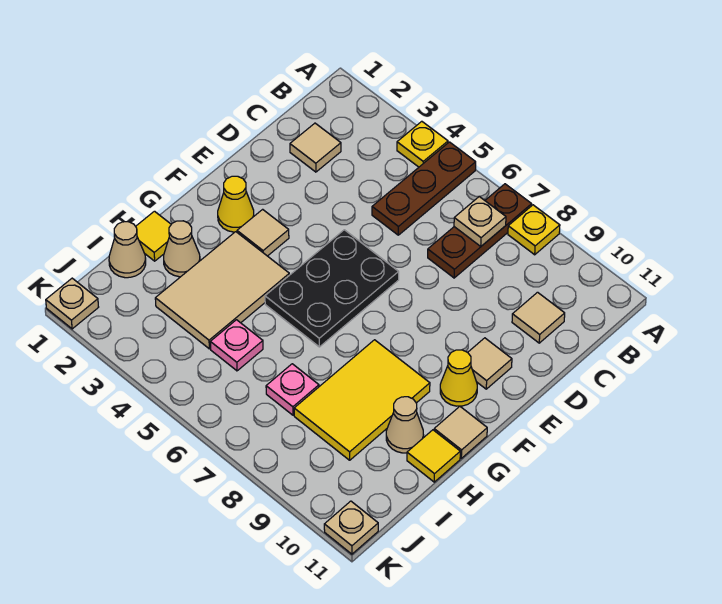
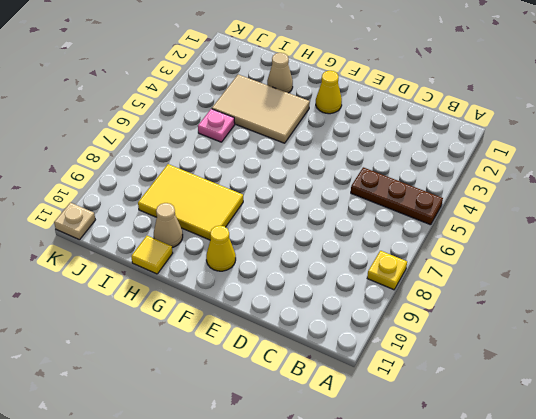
none -> yellow 1x1 plate [397,121,448,167]
none -> brown 1x3 plate [428,184,532,278]
none -> tan 1x1 tile [290,123,341,172]

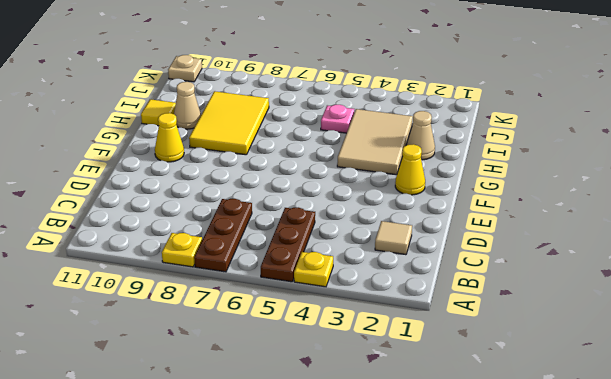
none -> tan 1x1 tile [512,292,565,343]
none -> black 2x3 plate [265,230,399,347]
none -> tan 1x1 tile [468,338,512,389]

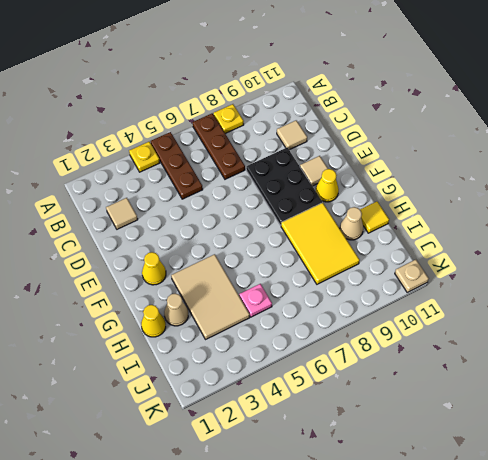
black 2x3 plate [246,148,322,226] -> black 2x3 plate moved to [265,230,399,347]
yellow 1x1 cone [141,305,166,337] -> yellow 1x1 tile [136,211,171,261]
none -> tan 1x1 tile [237,209,289,256]
none -> tan 1x1 tile [434,407,487,458]
none -> tan 1x1 cone [109,222,146,278]

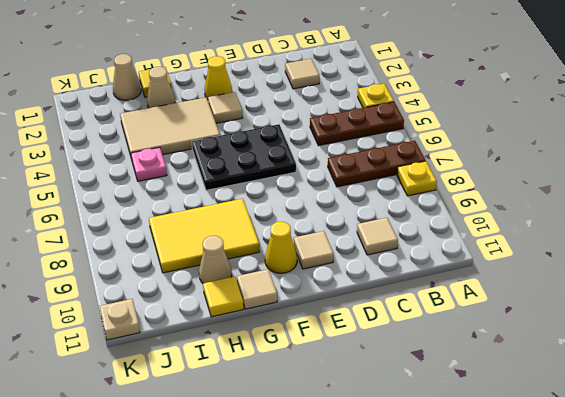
none -> pink 1x1 plate [266,364,319,415]
none -> tan 1x1 plate [46,278,98,329]
none -> tan 1x1 plate [454,197,506,246]

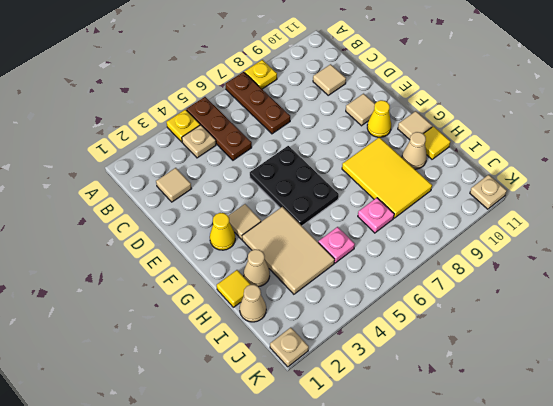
tan 1x1 plate [182,125,216,158] -> tan 1x1 plate moved to [454,197,506,246]

